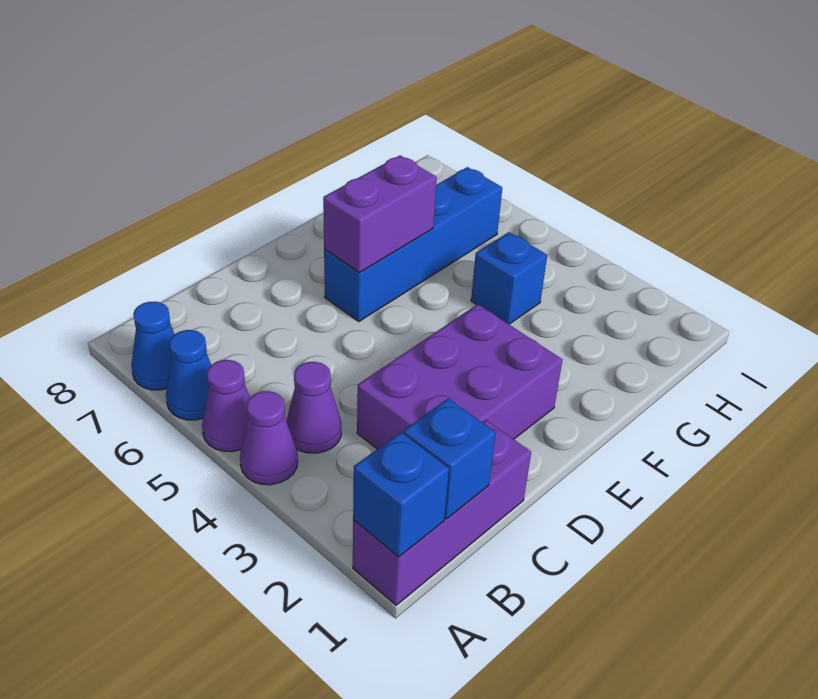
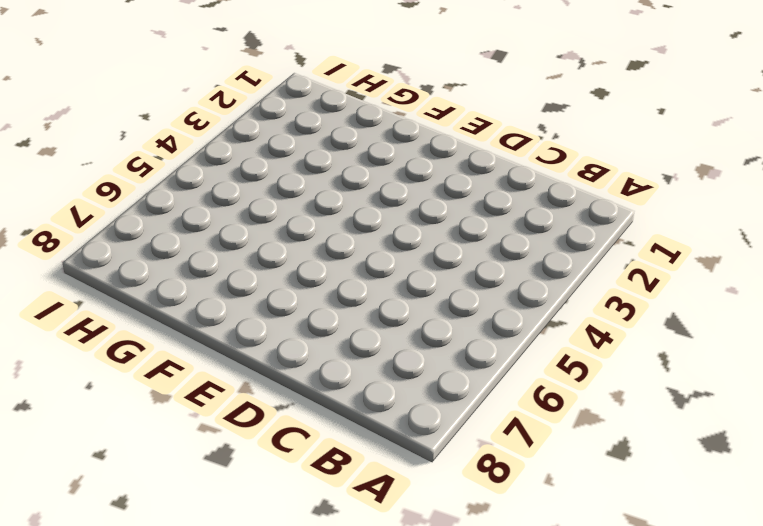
none -> purple 1x3 brick [353,420,531,605]
none -> purple 1x1 cone [240,391,298,485]
none -> purple 1x1 cone [202,360,250,452]

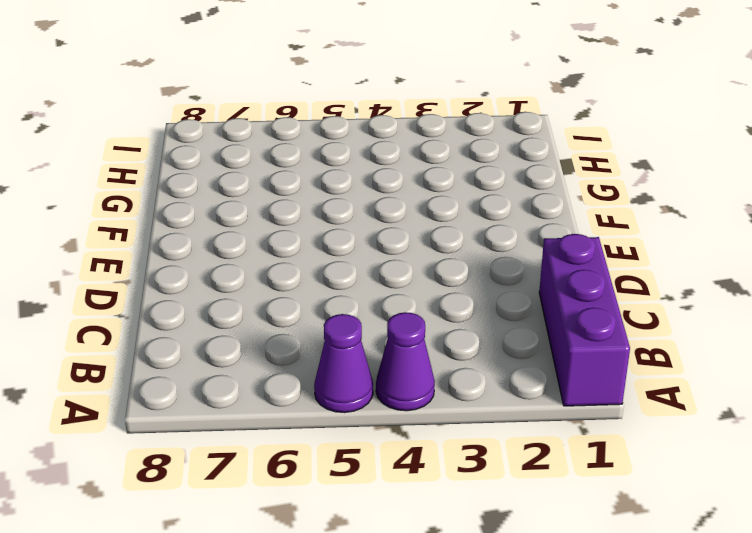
none -> blue 1x1 cone [166,330,211,420]
none -> blue 1x1 cone [131,302,174,390]
none -> purple 1x1 cone [286,362,341,453]

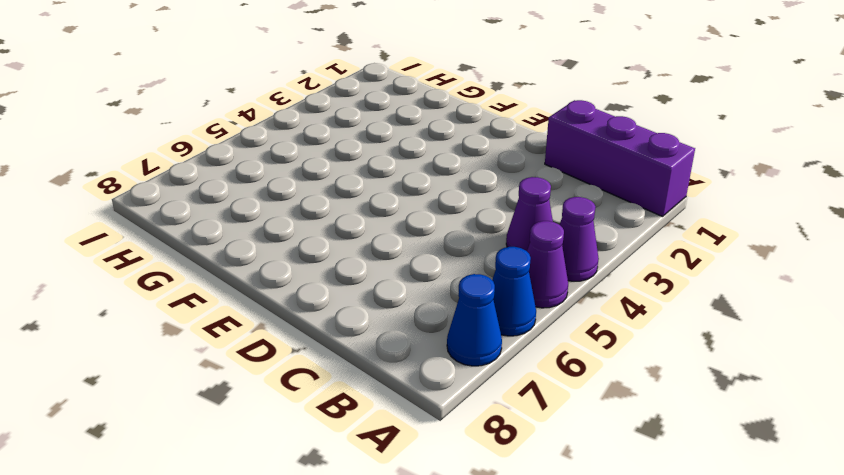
none -> purple 2x3 brick [357,304,562,449]
none -> blue 1x4 brick [324,167,502,322]
none -> blue 1x1 brick [471,232,547,324]

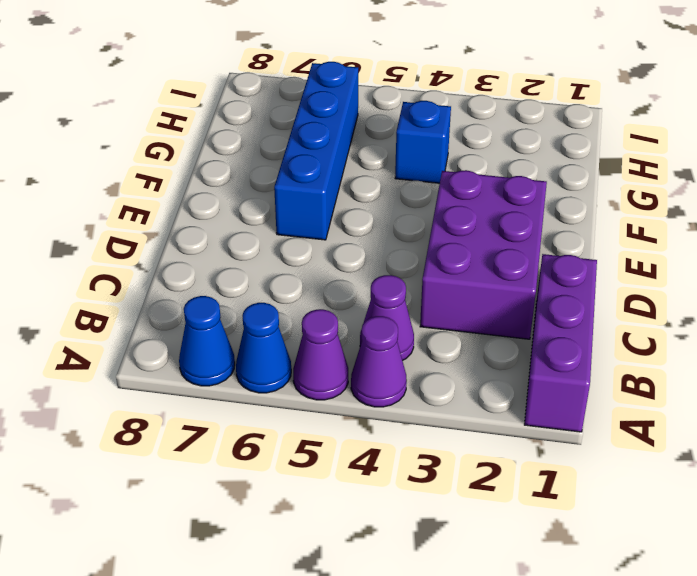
none -> blue 1x1 brick [353,432,449,557]
none -> blue 1x1 brick [403,398,496,519]
none -> purple 1x2 brick [323,155,437,273]

